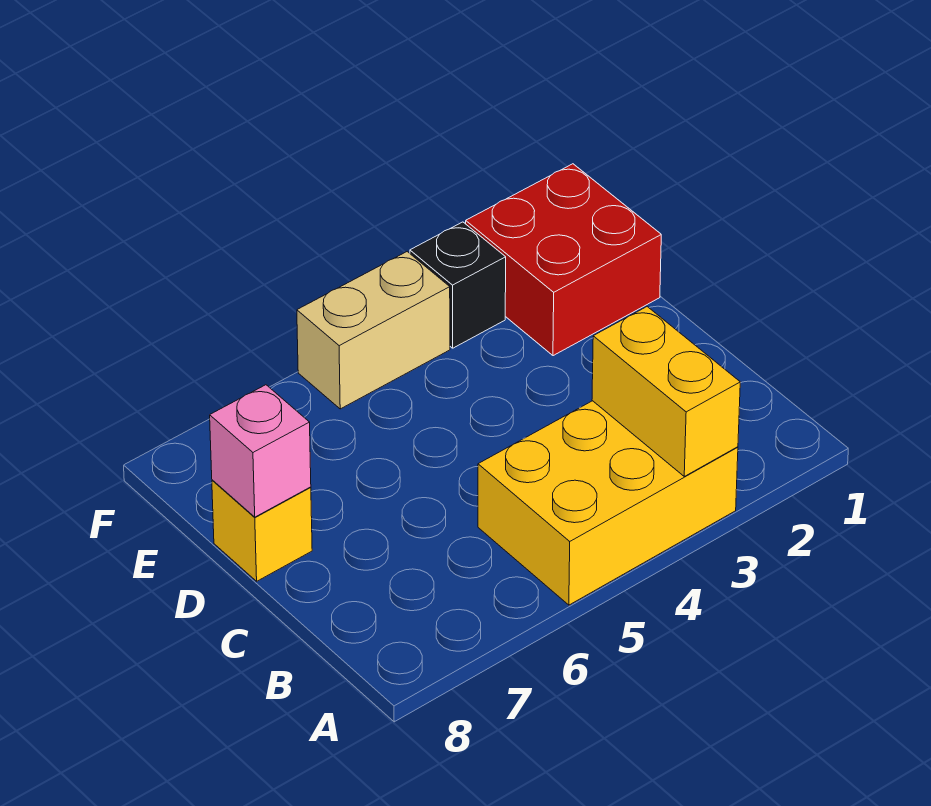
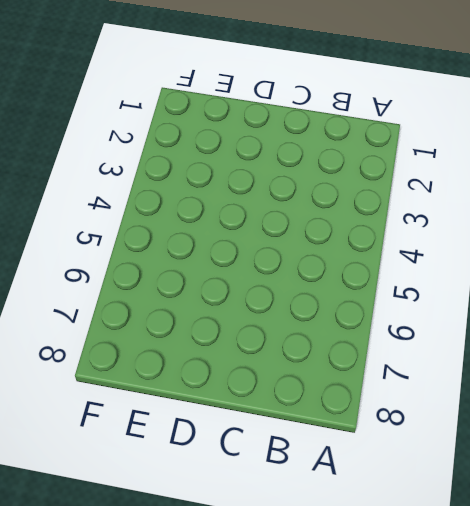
none -> yellow 2x3 brick [478,401,738,605]
none -> yellow 1x1 brick [212,480,312,581]

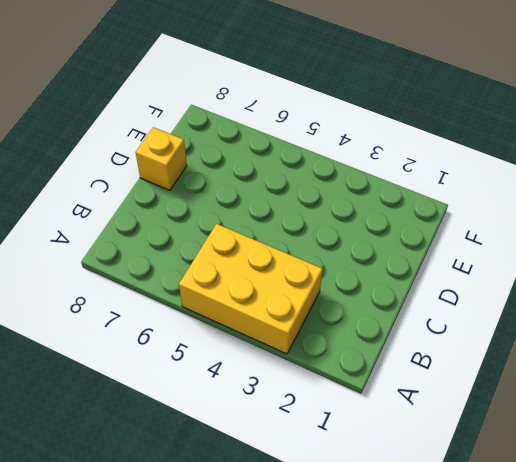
none -> red 2x2 brick [466,164,661,356]
none -> black 1x1 brick [410,222,506,348]

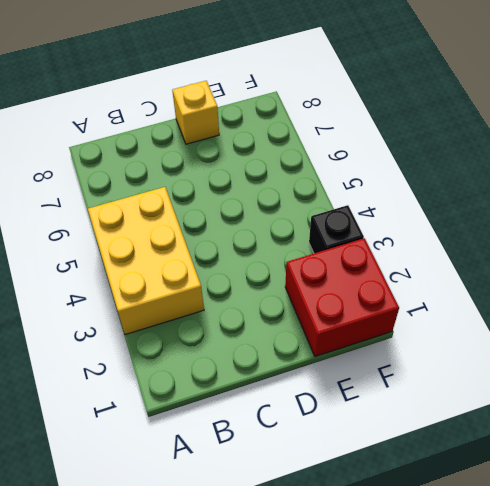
none -> tan 1x2 brick [297,252,450,409]
none -> yellow 1x2 brick [592,307,740,476]

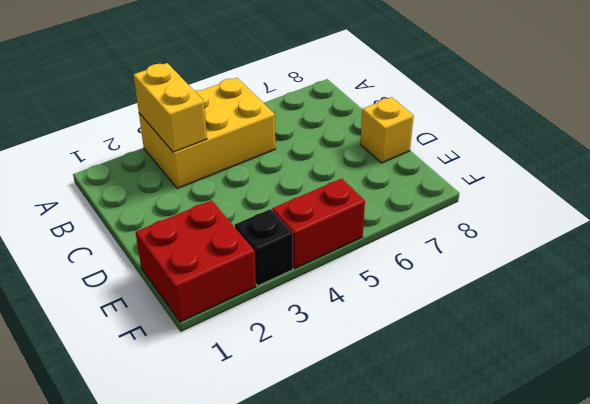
red 1x2 brick [272,178,365,269] -> tan 1x2 brick [297,252,450,409]
none -> pink 1x1 brick [210,385,311,517]

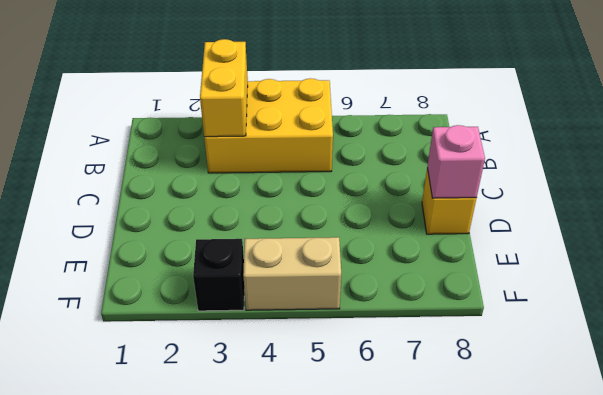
none -> red 2x2 brick [466,164,661,356]

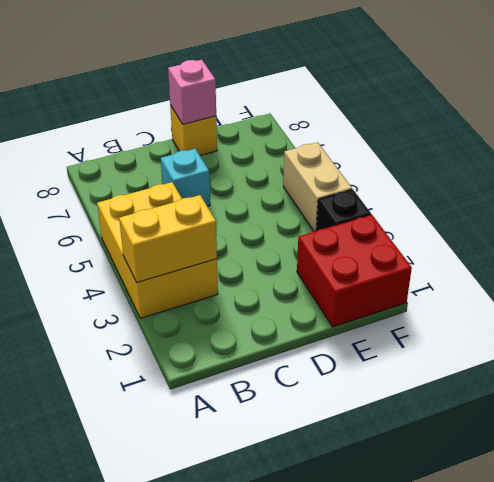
cyan 1x1 brick [161,149,210,207] -> none

